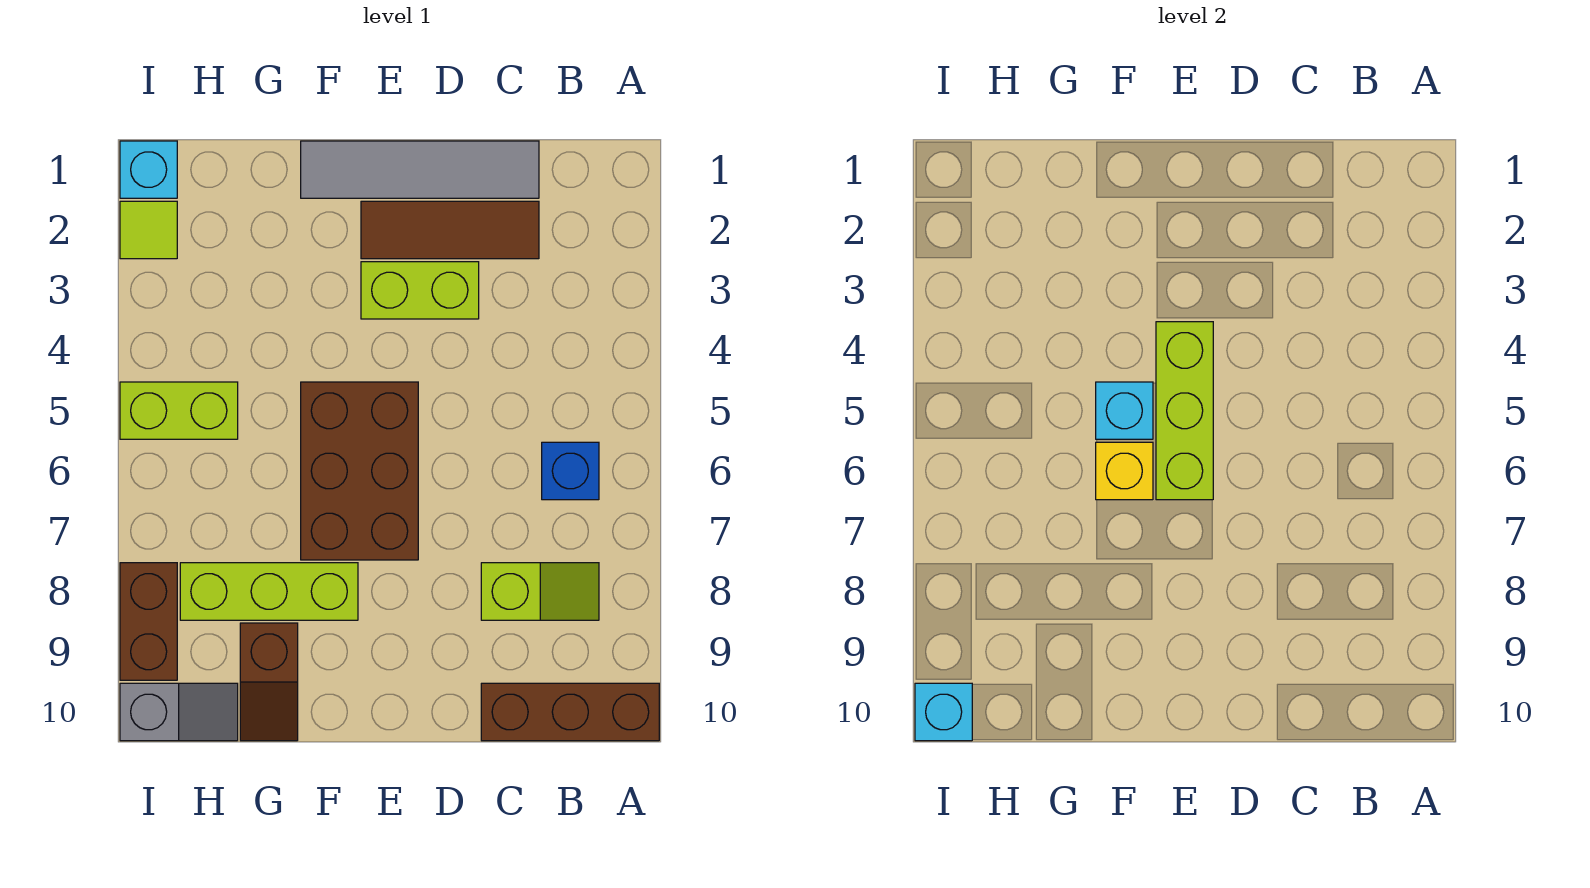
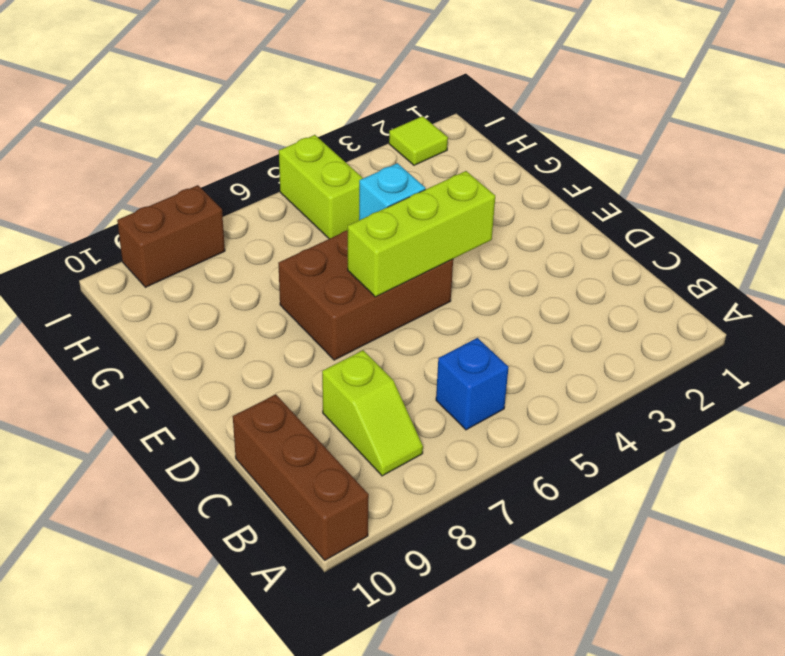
none -> grey 1x4 tile [301,141,539,198]
none -> brown 1x3 tile [361,201,539,259]
none -> lime 1x2 brick [361,262,479,319]

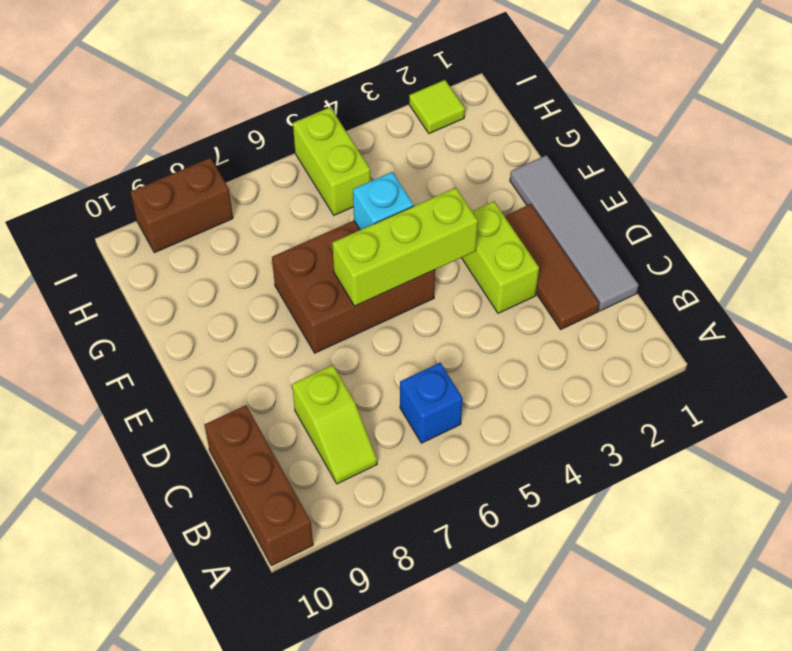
none -> lime 1x3 brick [180,563,358,620]
none -> brown 1x2 slope [240,623,298,741]
none -> grey 1x2 slope [120,683,238,741]

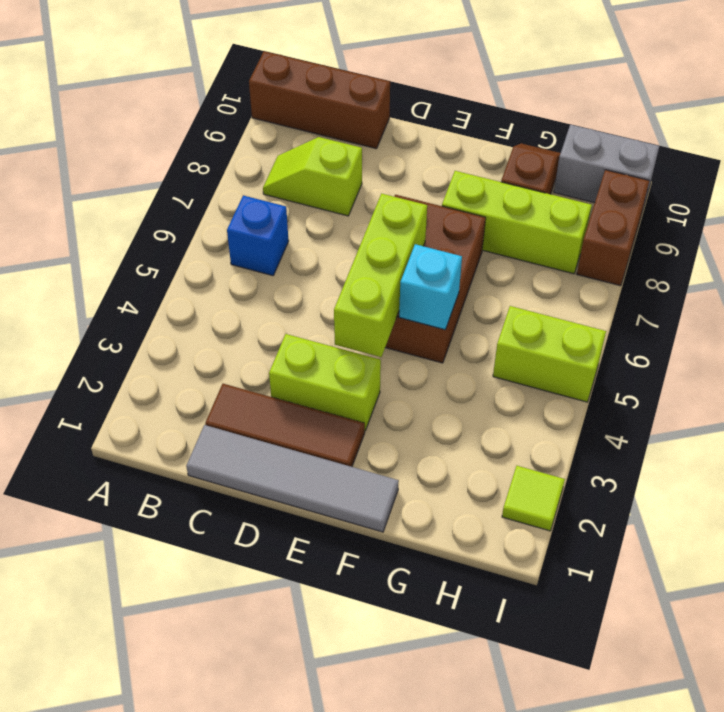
grey 1x2 brick [554,125,659,207] -> grey 1x2 slope [120,683,238,741]
none -> cyan 1x1 brick [120,141,177,198]
none -> yellow 1x1 brick [1096,442,1153,500]
none -> cyan 1x1 brick [915,683,972,741]

